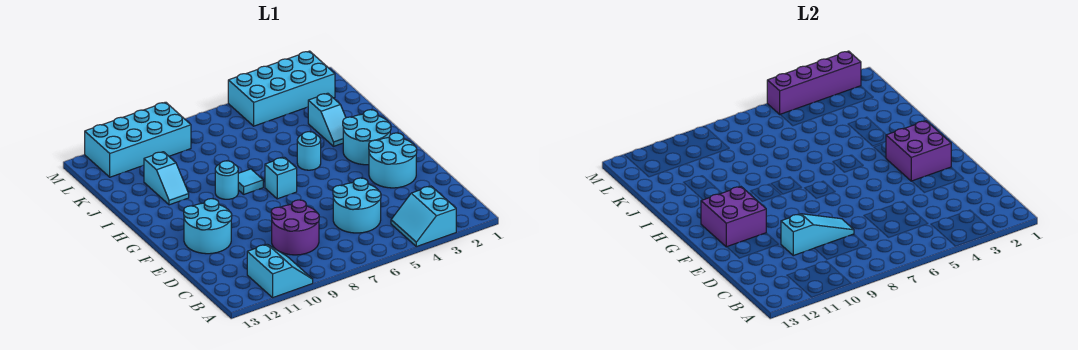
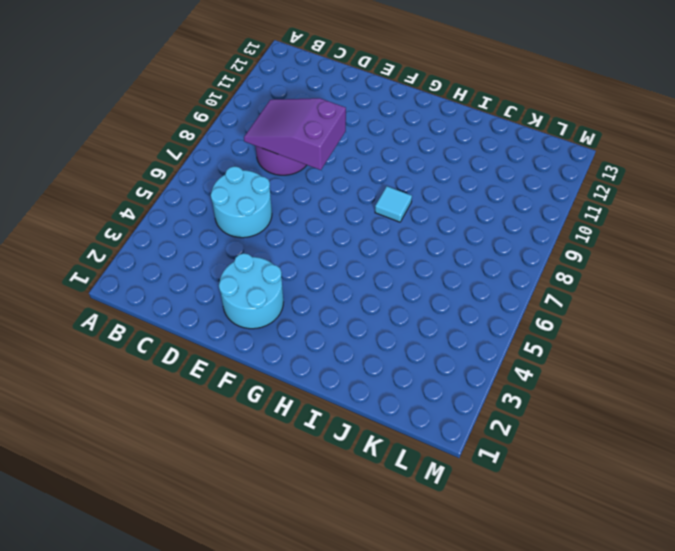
purple 2x3 slope [244,98,346,170] -> cyan 1x3 slope [781,214,854,256]
none -> cyan 2x2 slope [391,186,456,247]
none -> cyan 2x2 slope [247,244,313,298]
none -> cyan 2x2 round brick [184,199,232,254]

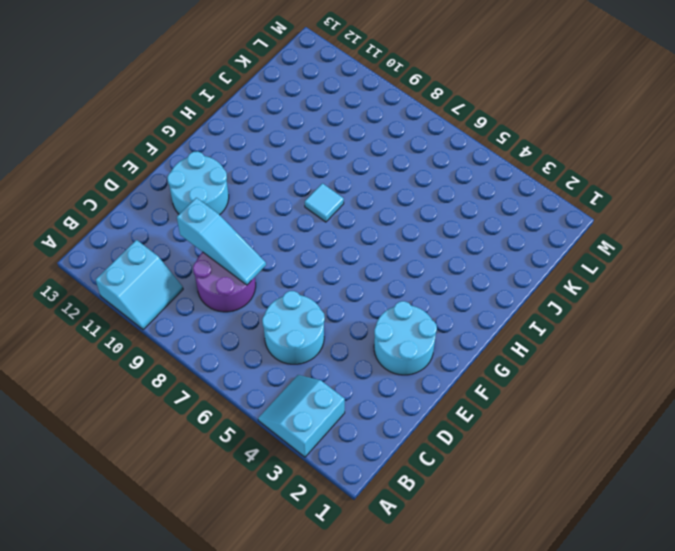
none -> cyan 2x2 round brick [343,110,391,165]
none -> cyan 1x1 brick [265,157,297,199]
none -> cyan 1x1 round brick [297,132,321,170]

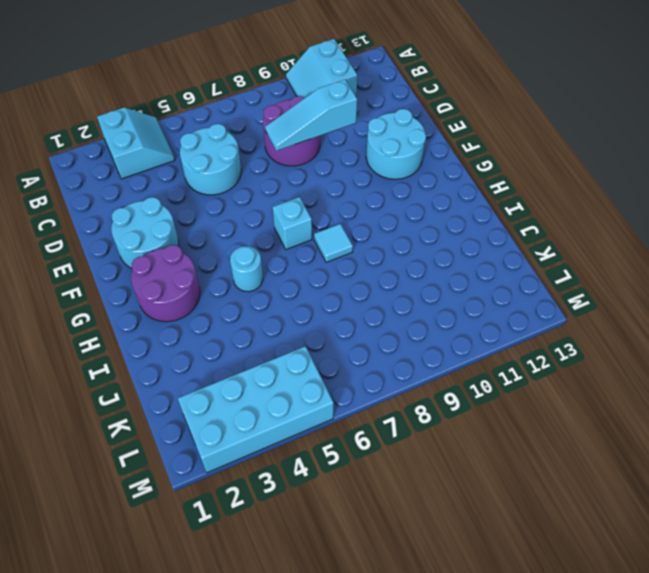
purple 2x2 round brick [131,245,200,322] -> cyan 2x2 round brick [343,110,391,165]
none -> cyan 1x1 round brick [215,161,238,199]
none -> cyan 1x2 slope [308,93,346,146]
none -> cyan 1x2 slope [144,152,189,205]

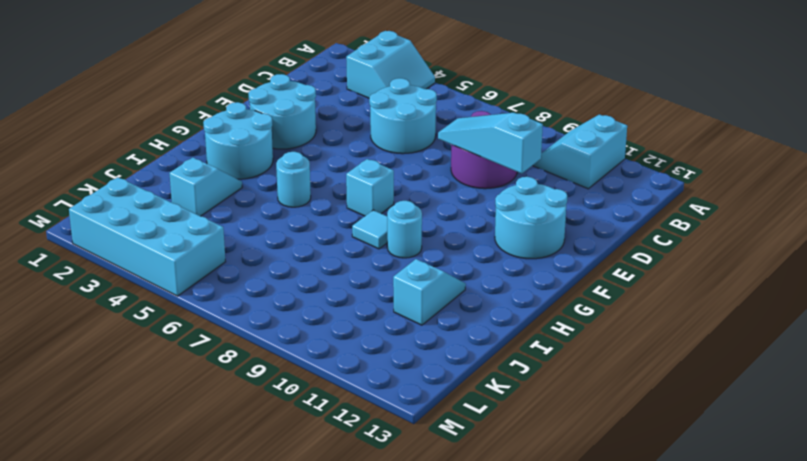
none -> cyan 2x4 brick [85,102,191,177]
none -> purple 2x2 brick [886,121,951,181]
none -> purple 2x2 brick [701,187,766,247]

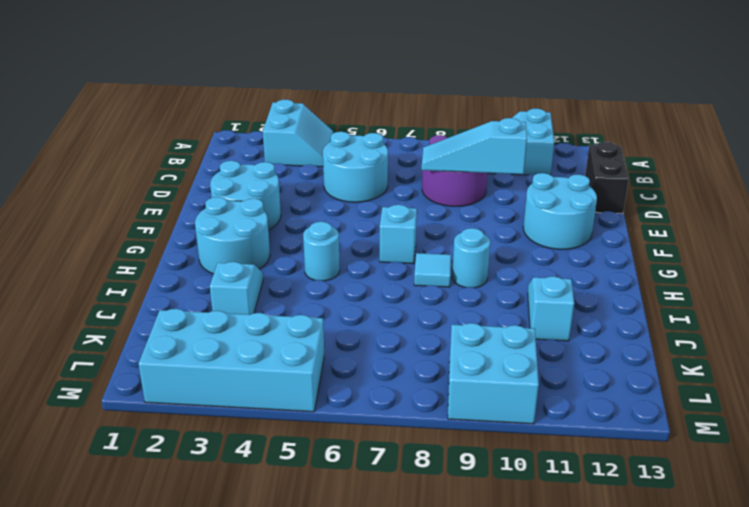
black 1x2 brick [585,142,629,214] -> none
cyan 2x2 brick [448,323,539,424] -> cyan 2x4 brick [85,102,191,177]
none -> purple 2x2 brick [886,121,951,181]
none -> purple 2x2 brick [701,187,766,247]
none -> purple 1x4 brick [767,51,861,114]

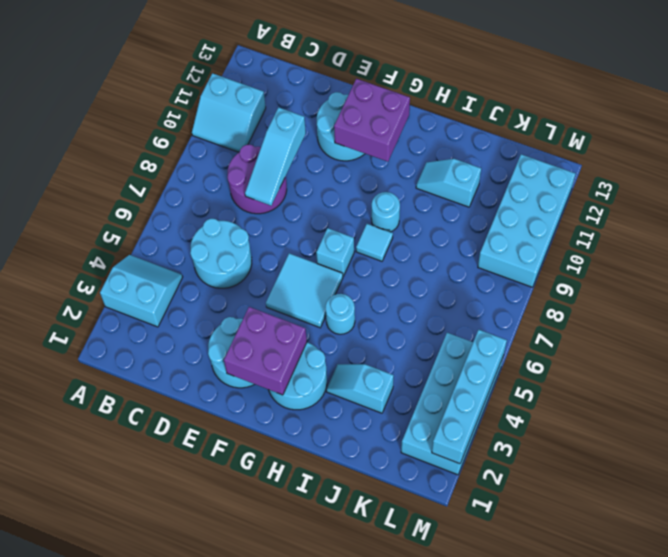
cyan 2x2 tile [266,253,343,328] -> none
cyan 1x4 brick [432,330,507,464] -> purple 1x4 brick [767,51,861,114]

